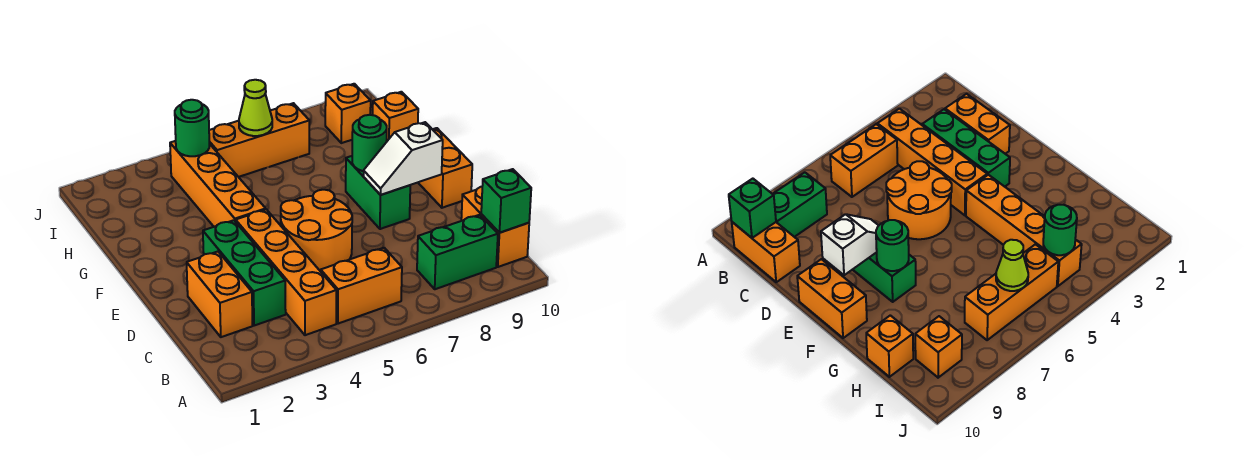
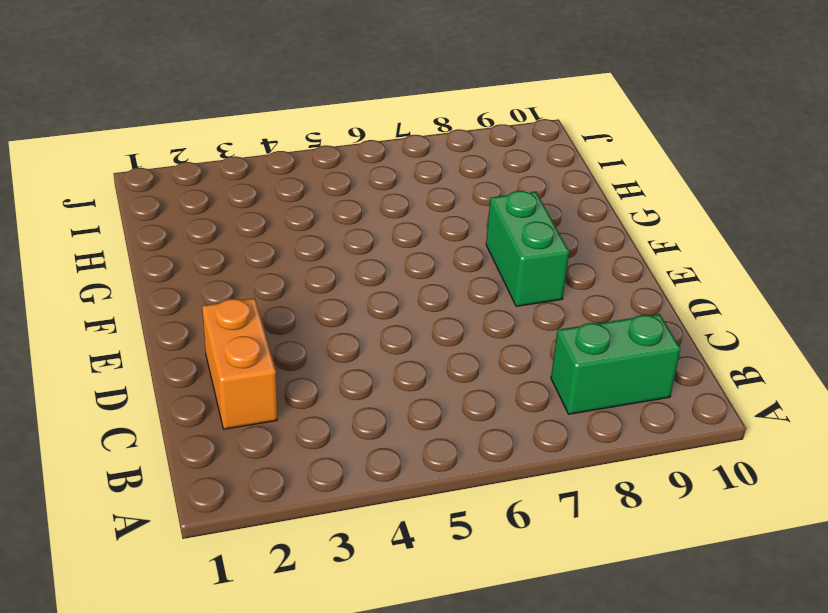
none -> orange 1x4 brick [236,209,336,335]
none -> orange 1x2 brick [321,248,402,324]
none -> orange 1x2 brick [461,187,529,267]

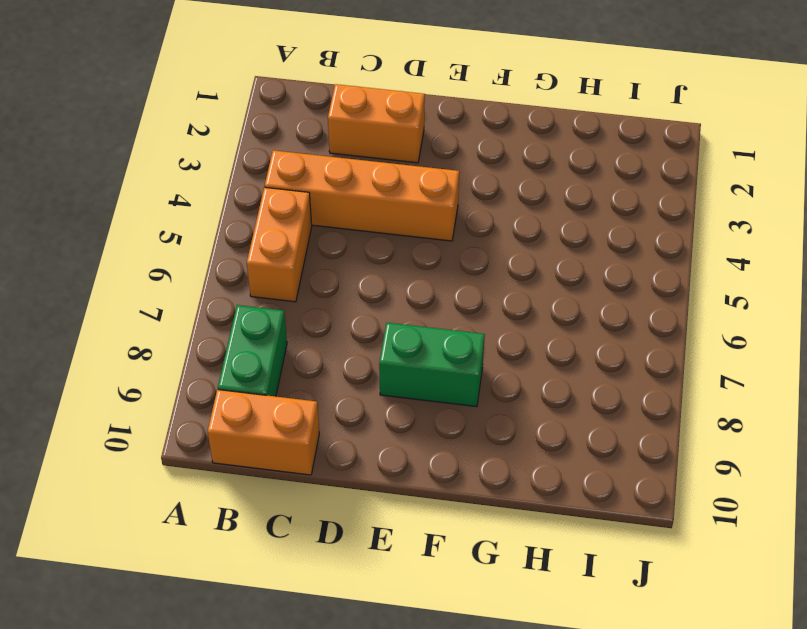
none -> green 1x3 brick [203,220,286,326]
none -> orange 2x2 round brick [281,190,352,272]
none -> orange 1x2 brick [418,128,472,208]

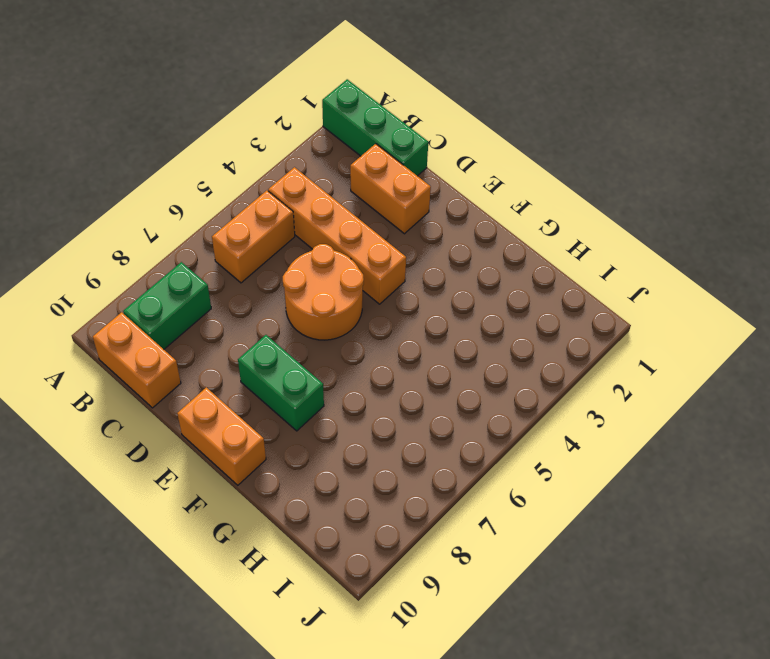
green 1x3 brick [322,79,428,176] -> green 1x3 brick moved to [203,220,286,326]
none -> orange 1x4 brick [170,141,266,227]
none -> orange 1x1 brick [373,92,418,142]
none -> orange 1x3 brick [209,103,309,177]

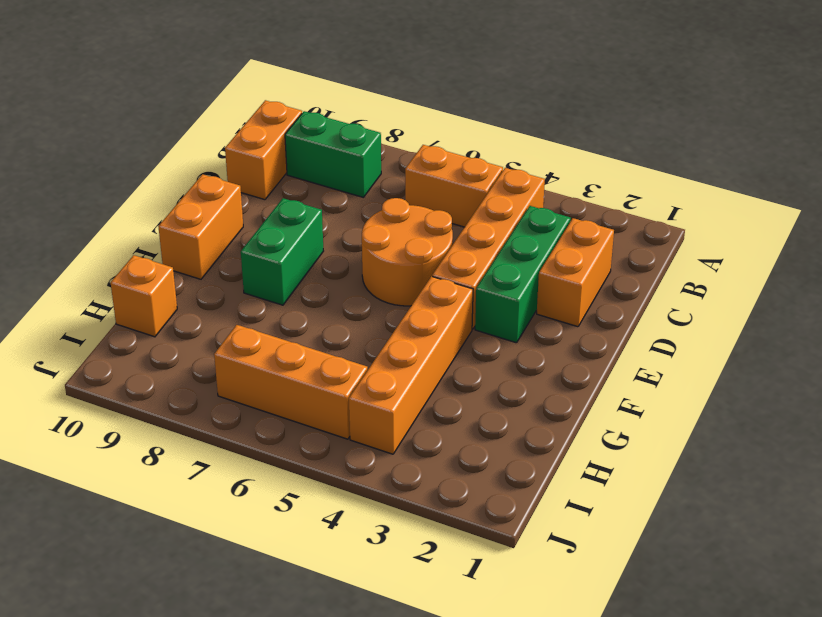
none -> orange 1x1 brick [325,84,371,143]
none -> green 1x1 brick [481,169,531,233]
none -> white 1x2 slope [364,122,443,195]

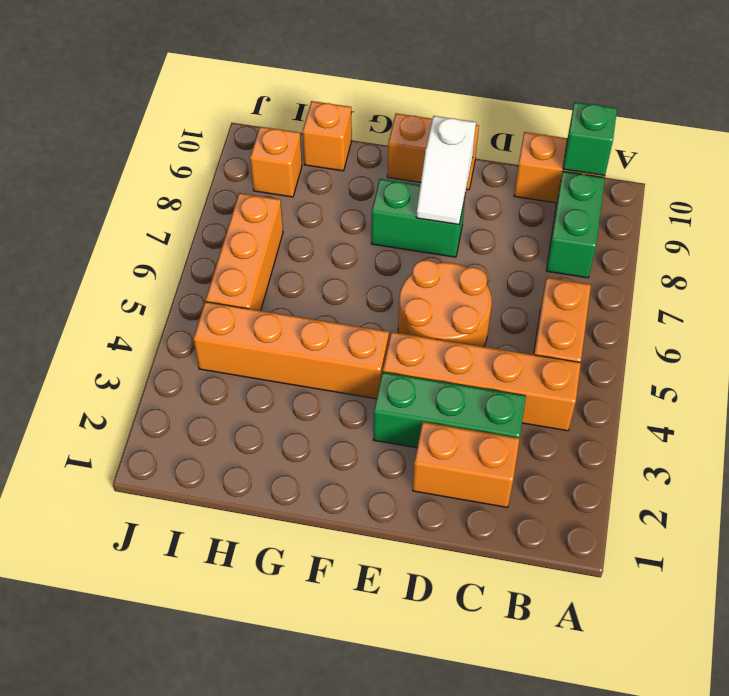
none -> green 1x1 round brick [352,115,387,171]
none -> green 1x1 round brick [175,100,209,156]
none -> lime 1x1 cone [239,80,272,136]

